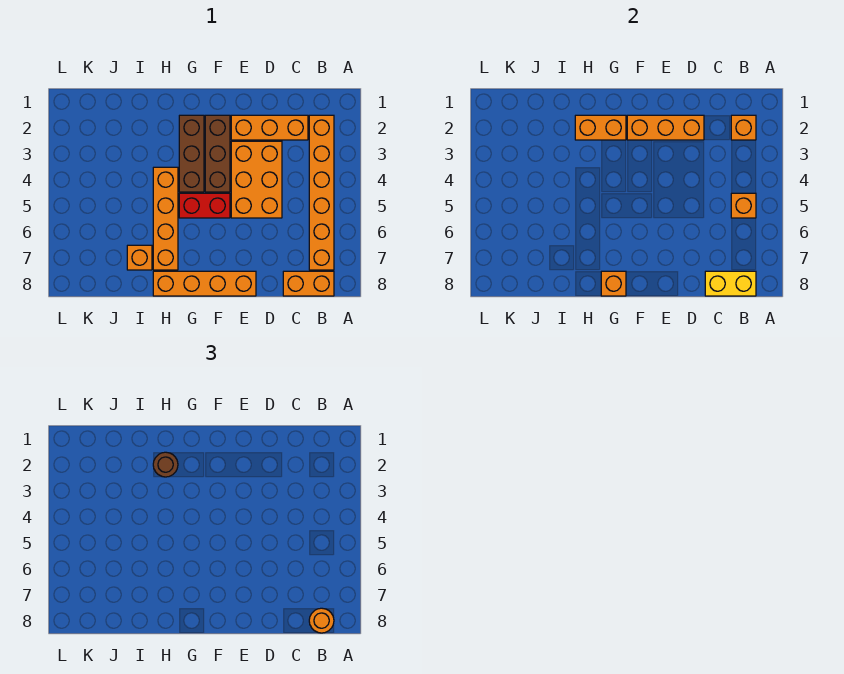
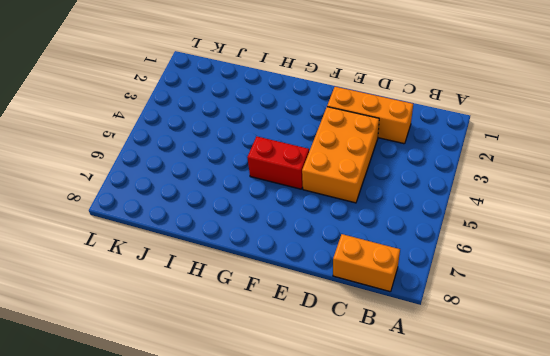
none -> orange 1x6 brick [309,115,334,270]
none -> orange 1x4 brick [153,271,256,296]
none -> brown 1x3 brick [205,115,230,192]

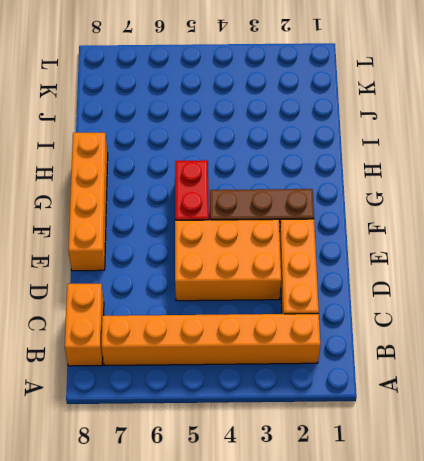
none -> brown 1x3 brick [179,115,204,192]
none -> orange 1x4 brick [153,167,178,270]
none -> orange 1x1 brick [127,245,152,270]

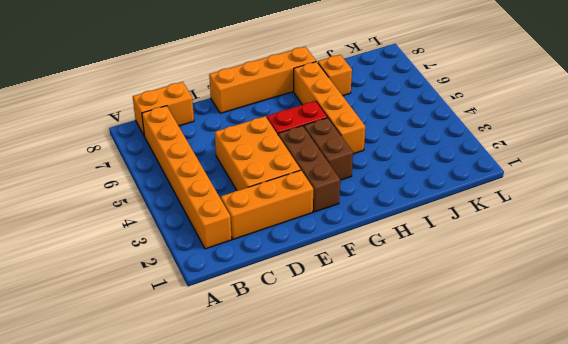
brown 1x2 brick [304,118,353,180] -> brown 1x3 brick [179,115,204,192]
none -> orange 1x1 brick [731,115,756,140]
none -> orange 1x1 brick [731,193,756,218]
none -> yellow 1x2 brick [705,271,756,296]

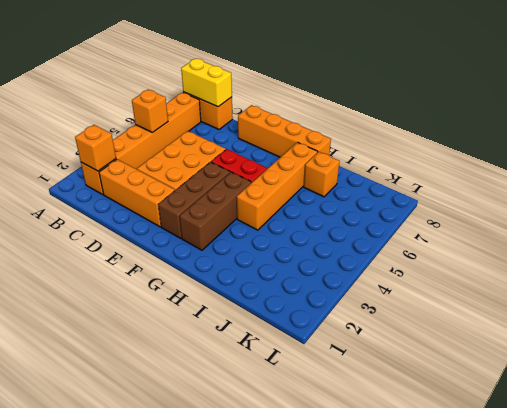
none -> orange 1x3 brick [627,115,704,140]
none -> orange 1x2 brick [575,115,626,140]
none -> orange 1x1 brick [601,271,626,296]

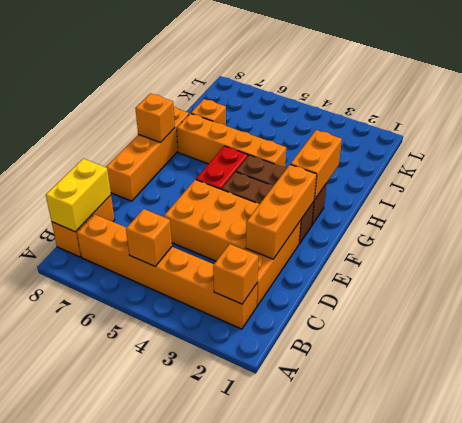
none -> orange 1x1 round brick [309,608,334,633]
none -> brown 1x1 round brick [153,452,178,477]

